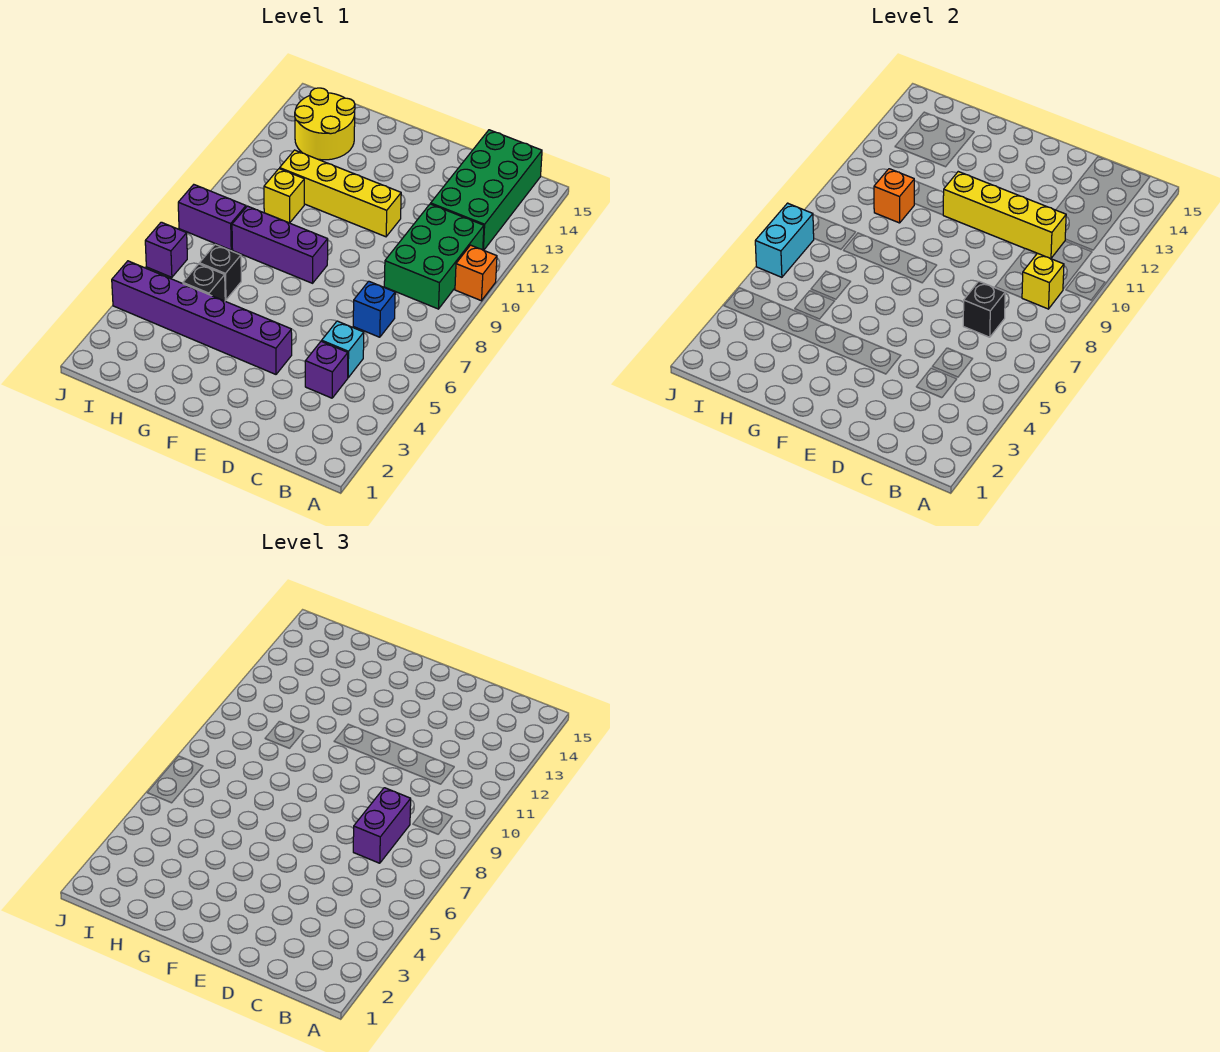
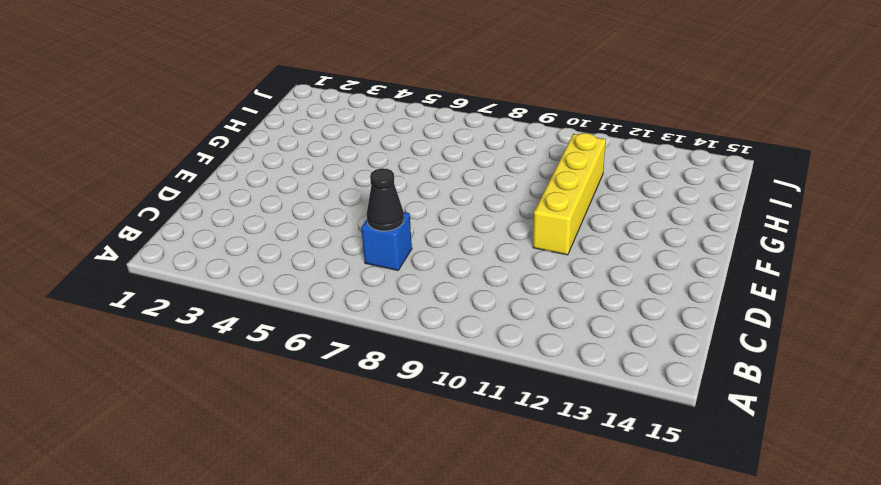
black 1x1 cone [367,168,404,231] -> black 1x1 brick [963,281,1005,337]
none -> orange 1x1 brick [455,245,497,301]
none -> green 2x3 brick [384,204,484,309]
none -> green 2x4 brick [431,130,542,250]

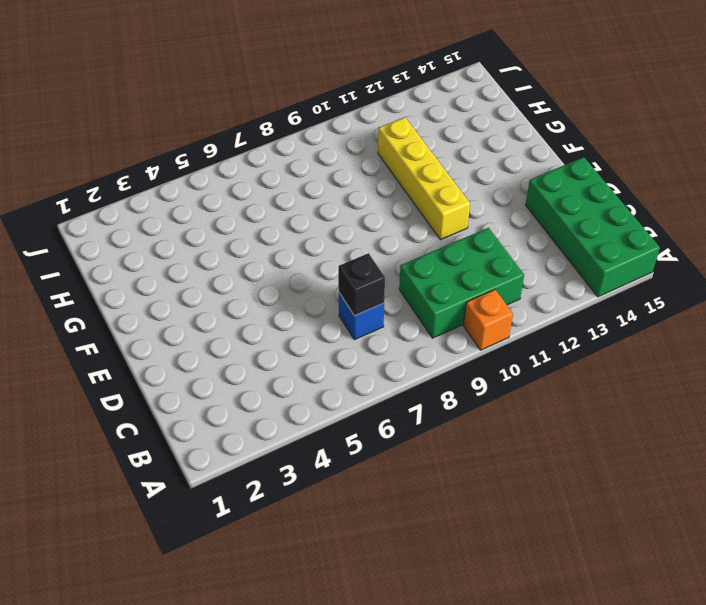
green 2x4 brick [526,157,660,297] -> green 2x4 brick turned to [431,130,542,250]
none -> purple 1x1 brick [305,341,348,398]
none -> cyan 1x1 brick [322,321,364,378]
none -> purple 1x6 brick [112,261,292,374]

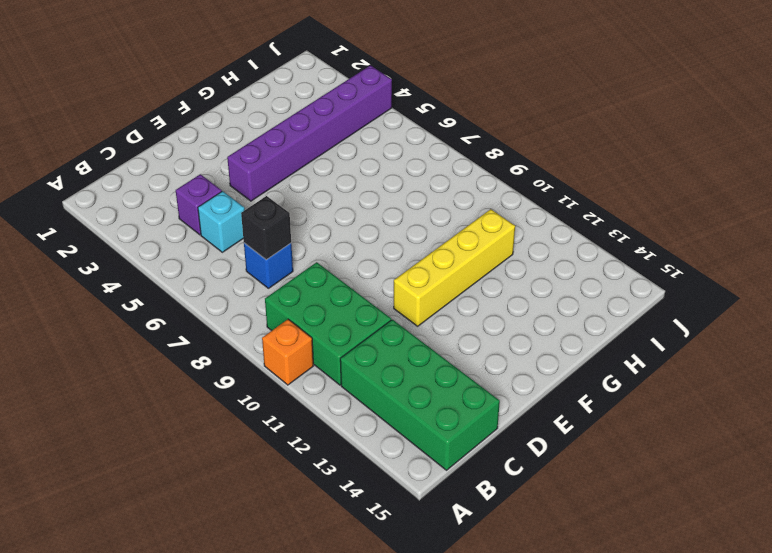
none -> purple 1x3 brick [232,206,328,283]
none -> black 1x1 brick [183,264,225,301]
none -> black 1x1 brick [199,245,241,300]

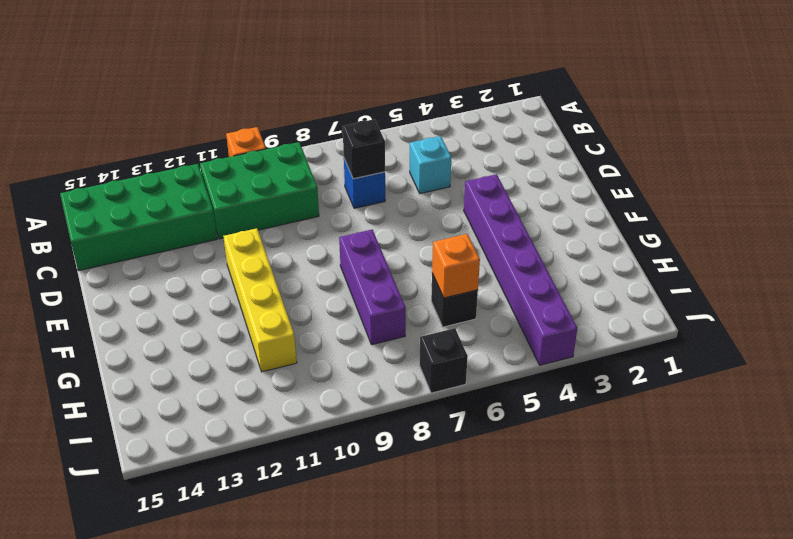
orange 1x1 brick [432,234,480,298] -> orange 1x1 brick moved to [874,169,914,223]
black 1x1 brick [419,328,468,393] -> black 1x1 brick moved to [183,264,225,301]
none -> purple 1x1 brick [305,341,348,398]
none -> yellow 1x1 brick [264,169,304,223]
none -> yellow 2x2 round brick [295,88,355,160]

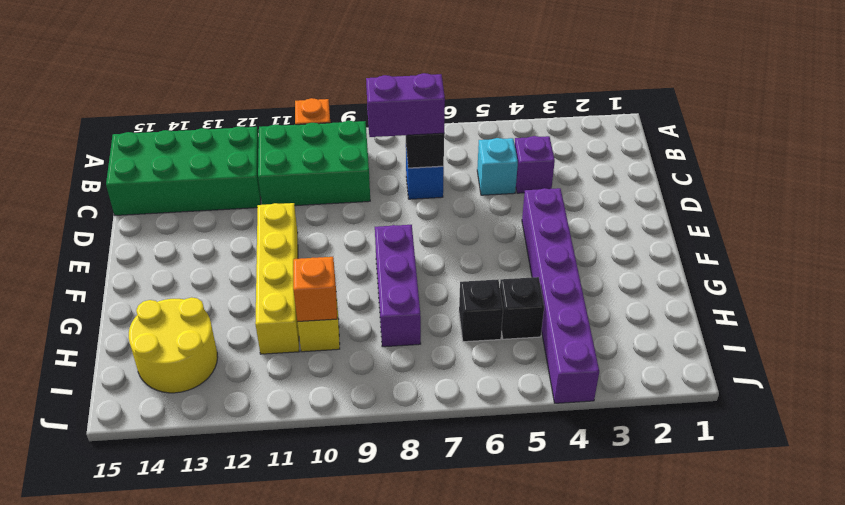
none -> purple 1x2 brick [178,185,246,250]
none -> purple 1x1 brick [145,222,187,277]
none -> yellow 1x1 brick [1022,253,1064,309]

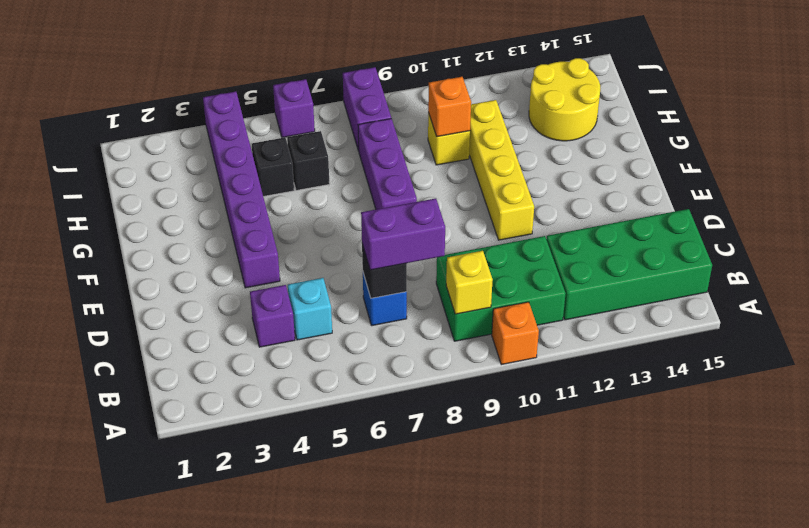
none -> yellow 1x4 brick [943,172,1066,259]
none -> cyan 1x2 brick [755,203,814,277]

